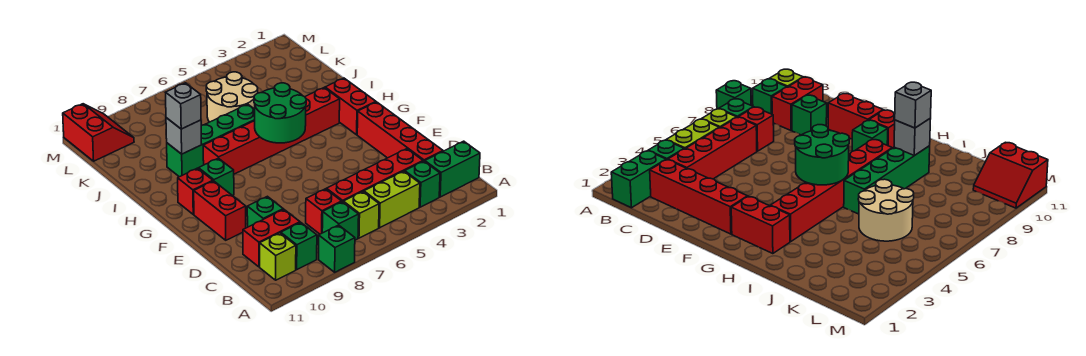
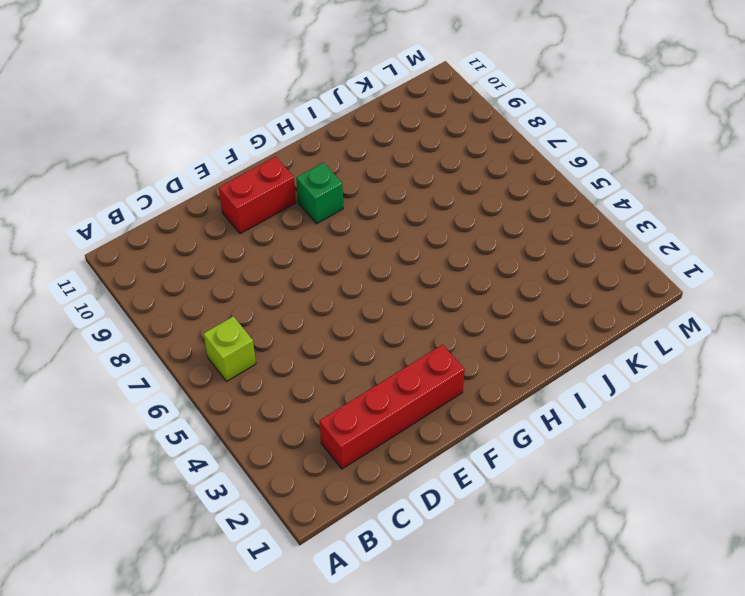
none -> green 1x1 brick [319,225,355,272]
none -> green 1x2 brick [425,141,480,197]
none -> green 1x1 brick [405,161,440,207]

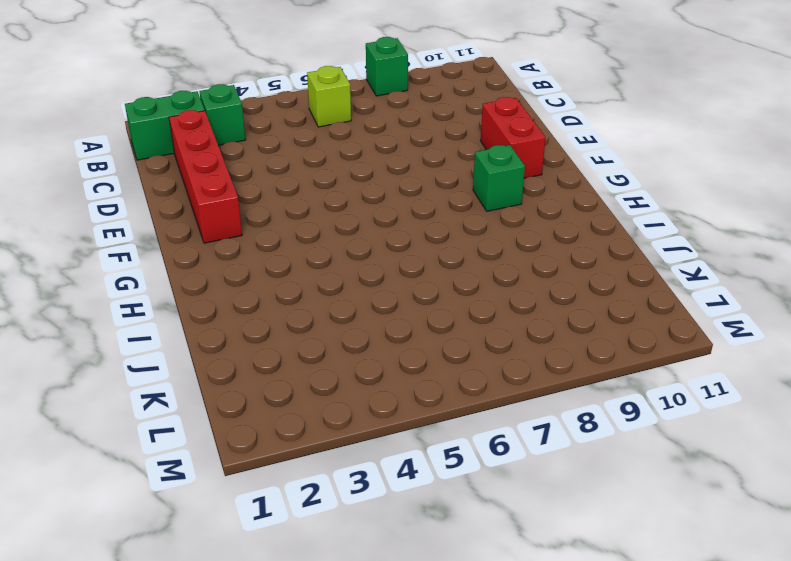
none -> lime 1x2 brick [364,171,420,228]
none -> green 1x1 brick [322,202,359,240]
none -> green 1x1 brick [281,223,317,269]

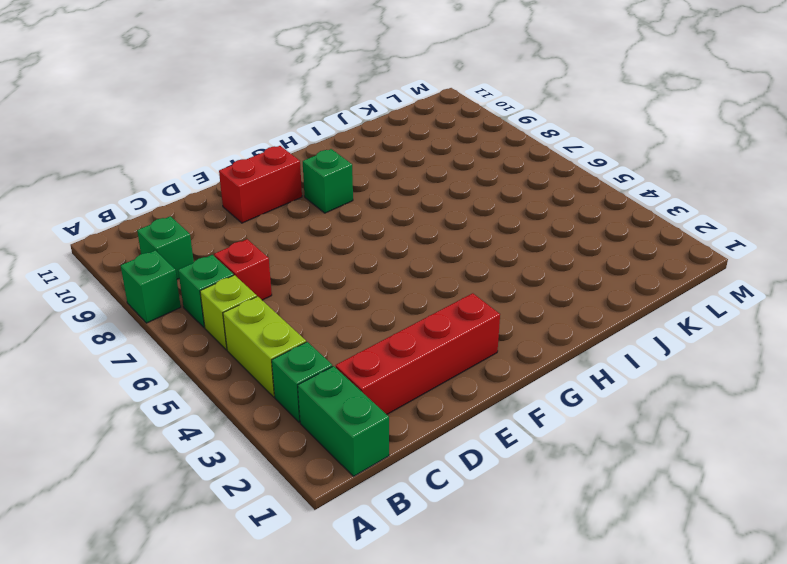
none -> lime 1x1 brick [260,233,296,280]
none -> red 1x4 brick [327,149,423,202]
none -> red 1x2 brick [243,209,300,267]

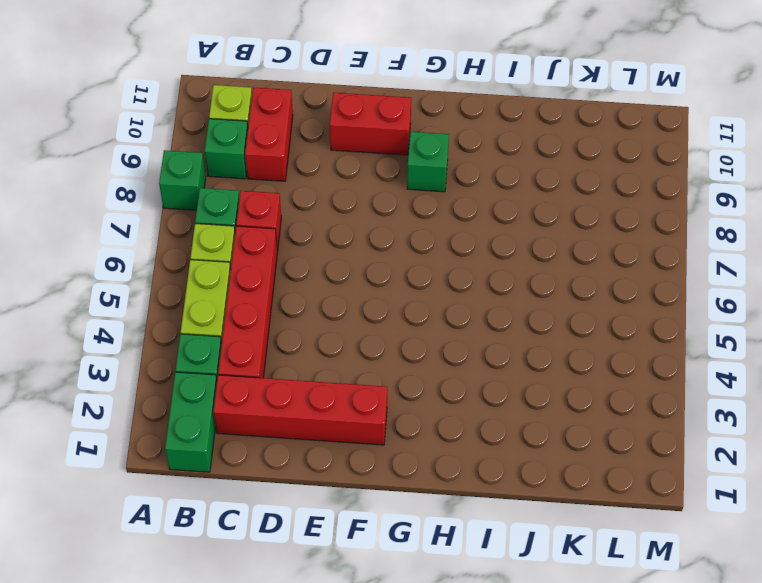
none -> green 1x1 brick [247,196,283,227]
none -> red 1x2 brick [325,78,376,135]
none -> red 1x1 brick [178,168,213,214]

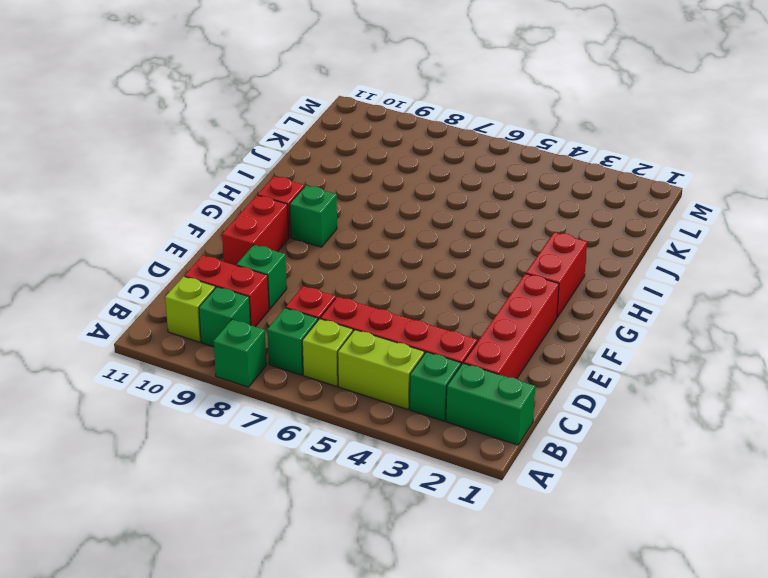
none -> red 1x6 brick [203,88,340,174]
none -> green 1x4 brick [167,104,255,177]
none -> tan 2x2 round brick [206,72,258,122]

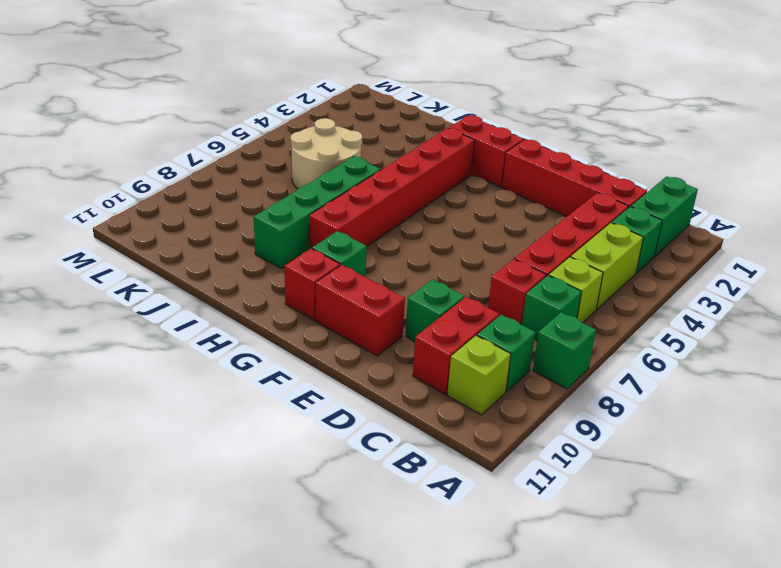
none -> red 2x2 slope [63,104,134,161]
none -> green 2x2 round brick [254,83,306,143]
none -> grey 1x1 brick [166,118,202,154]

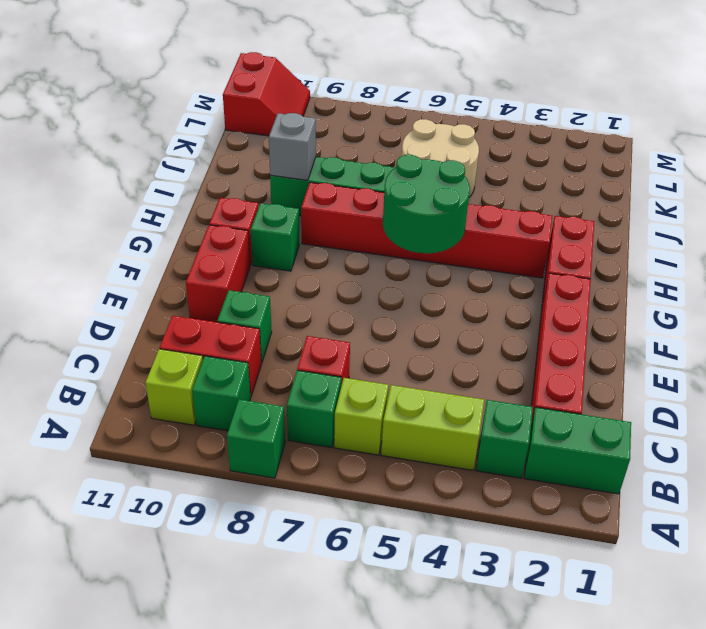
none -> red 1x4 brick [327,149,423,202]
none -> grey 1x1 brick [166,83,201,129]

